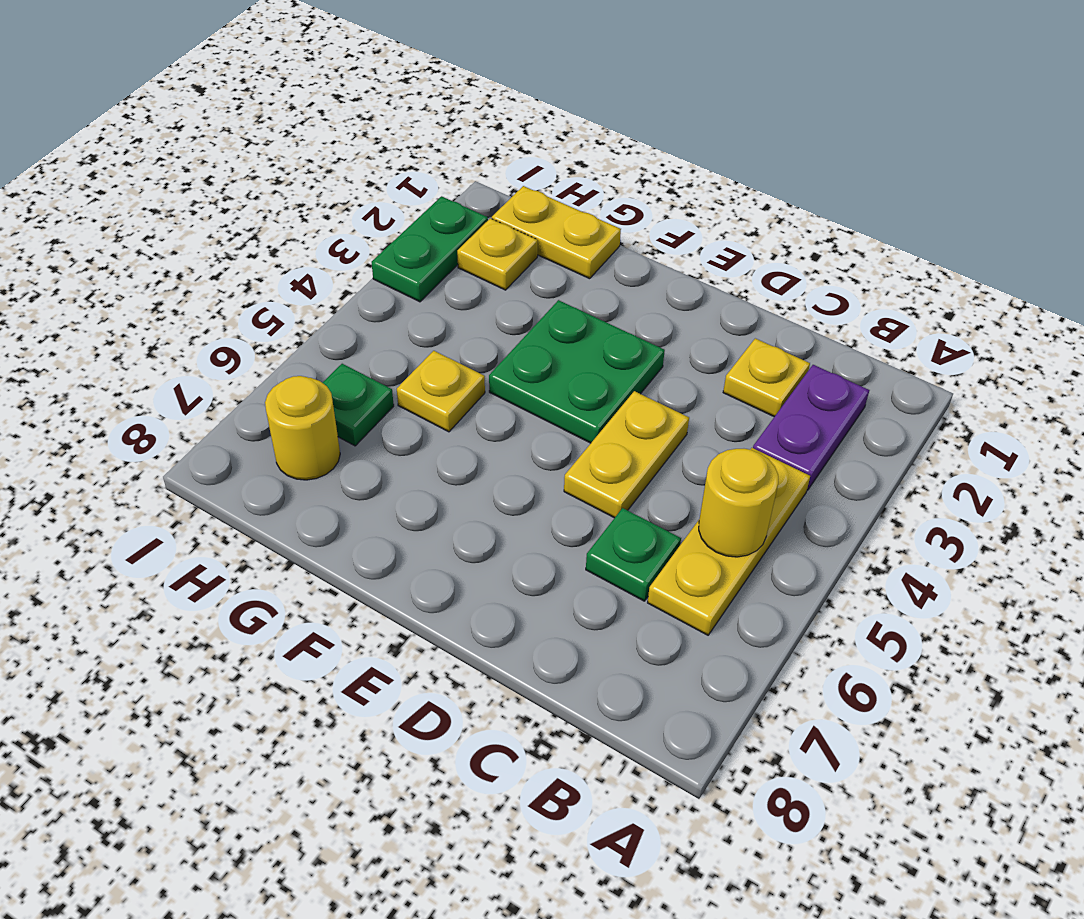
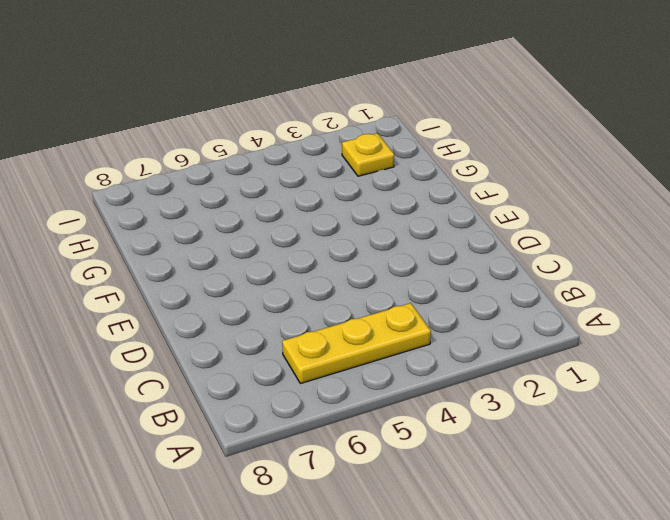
none -> purple 1x2 plate [753,365,869,490]
none -> yellow 1x1 plate [723,338,810,417]
none -> green 1x1 plate [586,508,681,601]

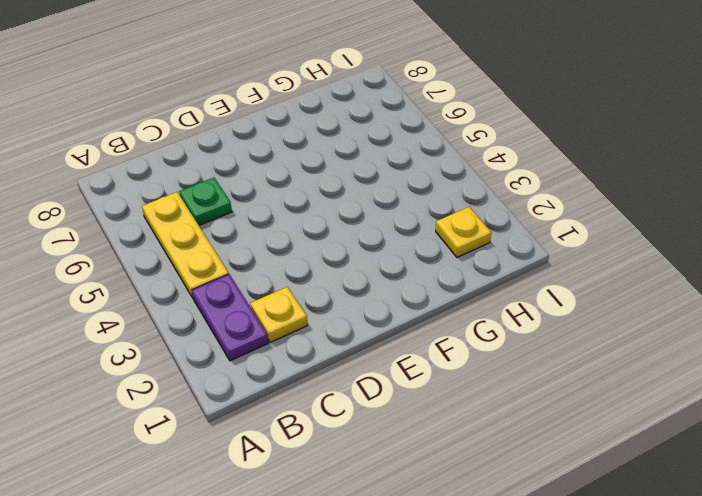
none -> yellow 1x2 plate [564,391,689,518]
none -> green 2x2 plate [489,300,665,443]
none -> yellow 1x2 plate [492,186,621,279]

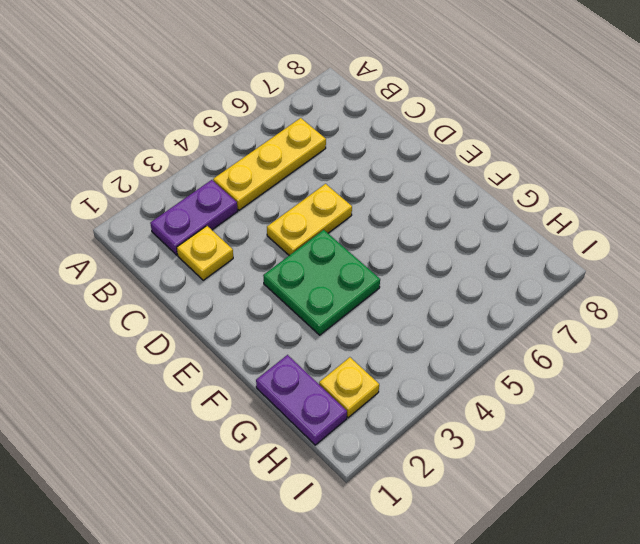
purple 1x2 plate [256,355,347,445] -> yellow 1x2 plate [492,186,621,279]
none -> green 1x1 plate [586,508,681,601]
none -> yellow 1x1 plate [397,351,485,432]
none -> green 1x1 plate [322,364,394,446]

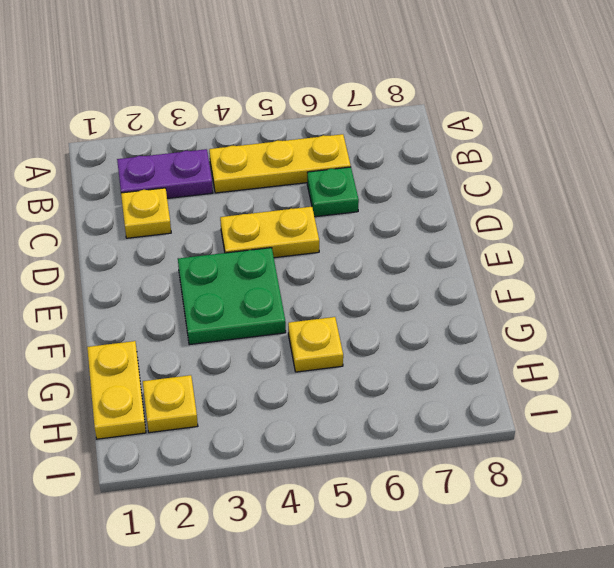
none -> green 1x1 plate [322,364,394,446]
none -> yellow 1x1 round brick [265,376,340,480]
none -> green 1x2 plate [372,196,488,302]

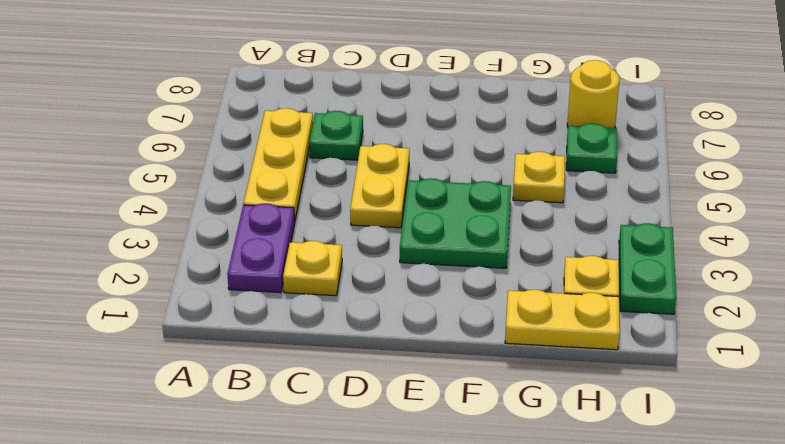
none -> yellow 1x1 round brick [699,449,778,557]

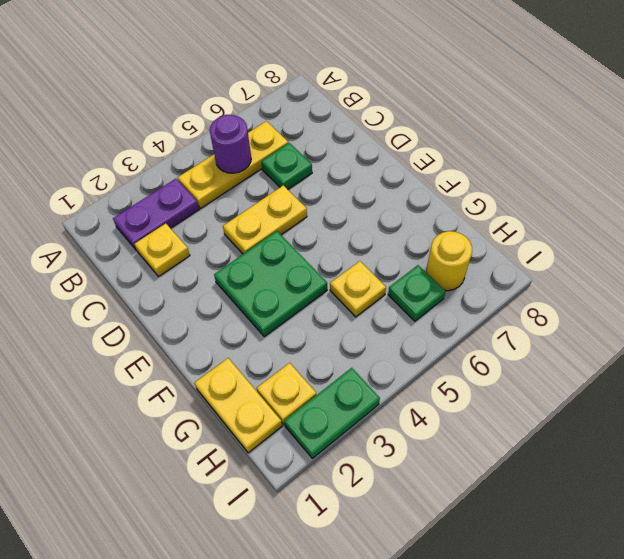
purple 1x1 round brick [210,115,251,173] -> yellow 1x1 round brick [699,449,778,557]

